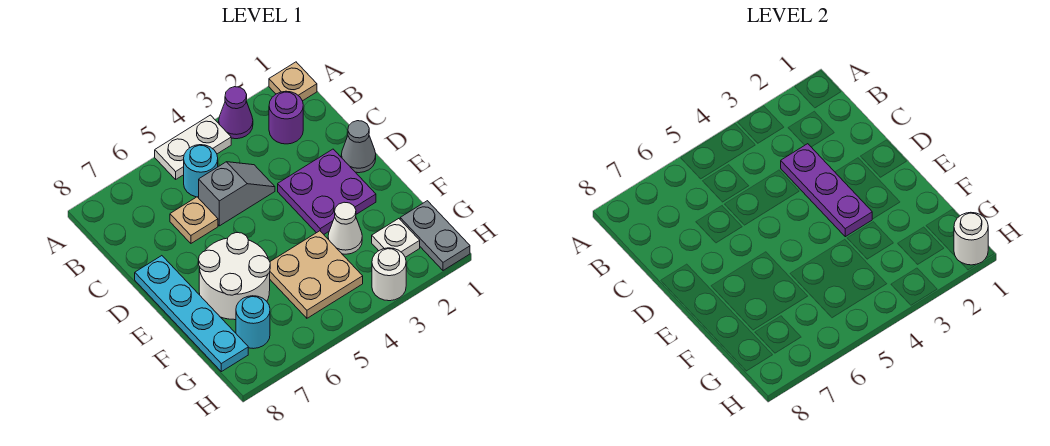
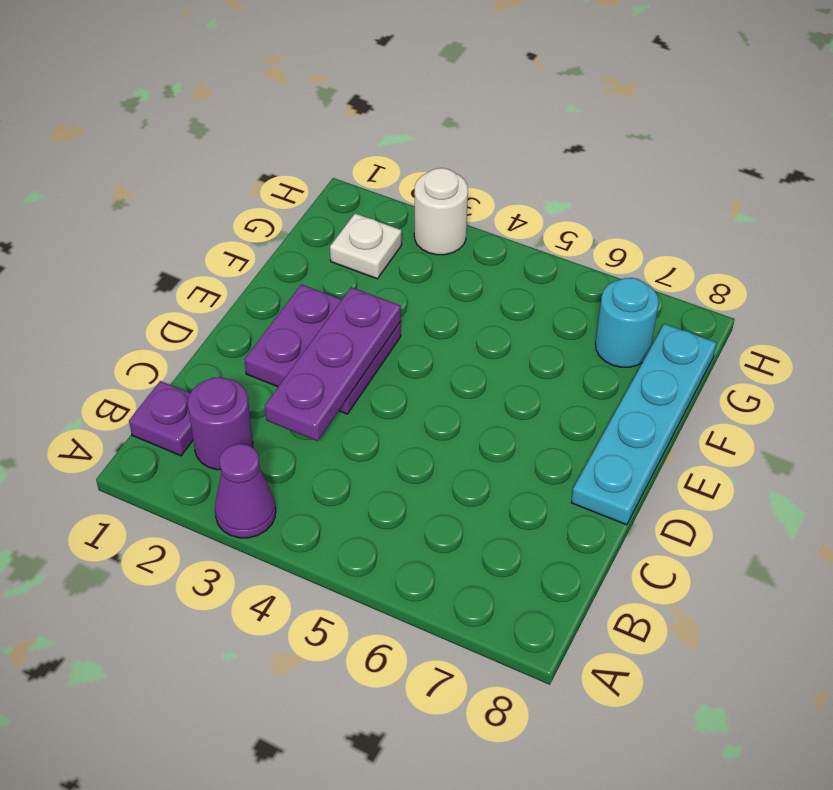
purple 1x1 plate [129,381,193,456] -> none
none -> tan 1x1 plate [269,62,317,101]
none -> white 1x2 plate [155,115,231,179]
none -> cyan 1x1 round brick [184,145,218,197]

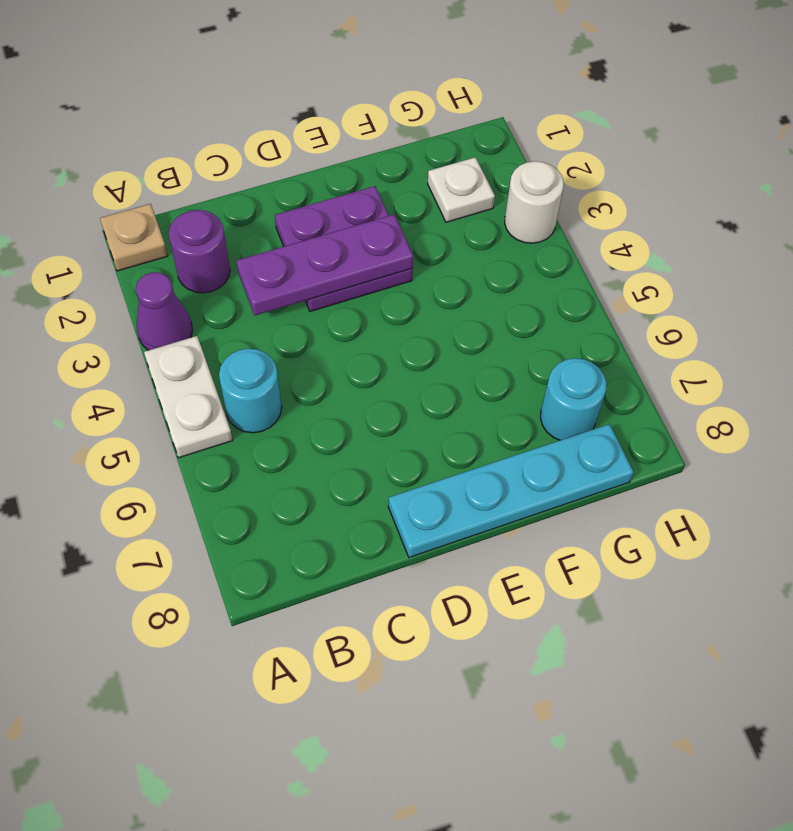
none -> grey 1x2 slope [199,162,275,226]
none -> tan 1x1 plate [170,197,218,243]
none -> grey 1x1 cone [341,121,376,173]

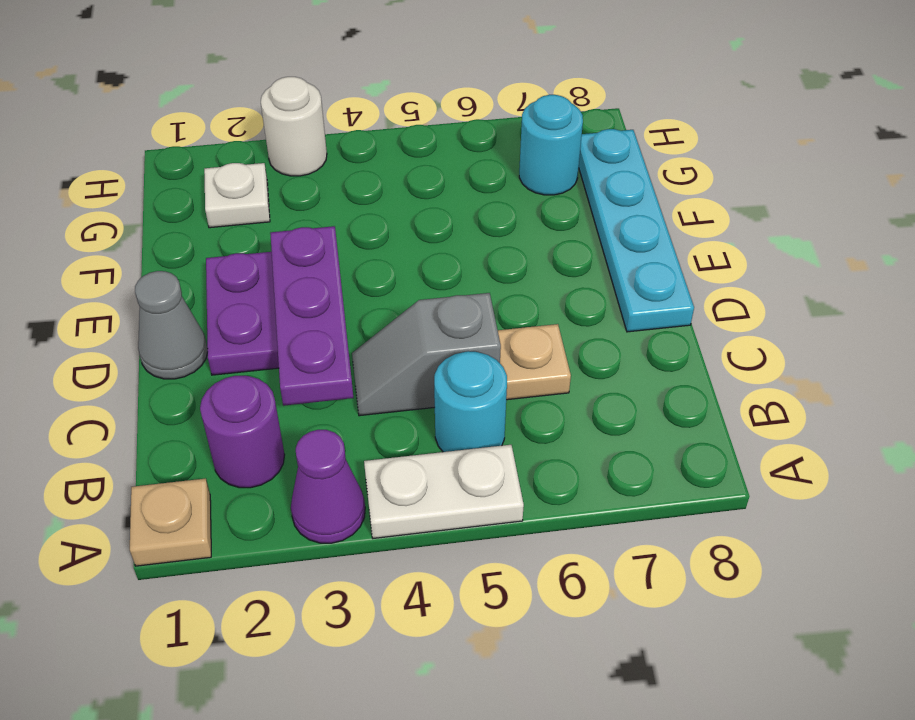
none -> white 2x2 round brick [199,233,270,320]
none -> white 1x1 cone [328,202,362,254]
none -> tan 2x2 plate [270,231,363,318]

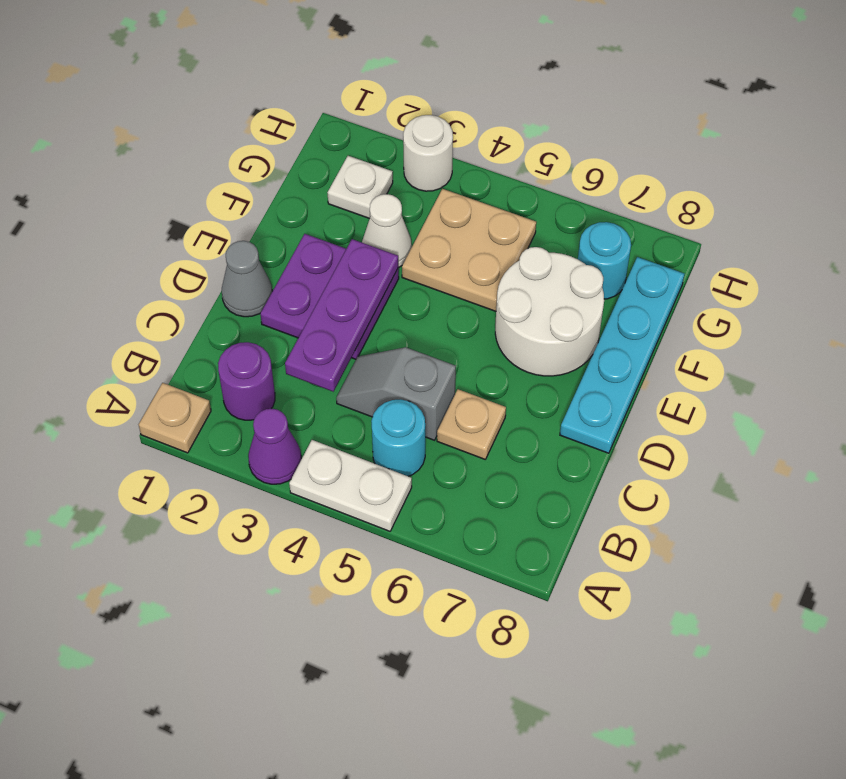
none -> grey 1x2 plate [400,201,470,270]
none -> white 1x1 round brick [954,212,988,265]

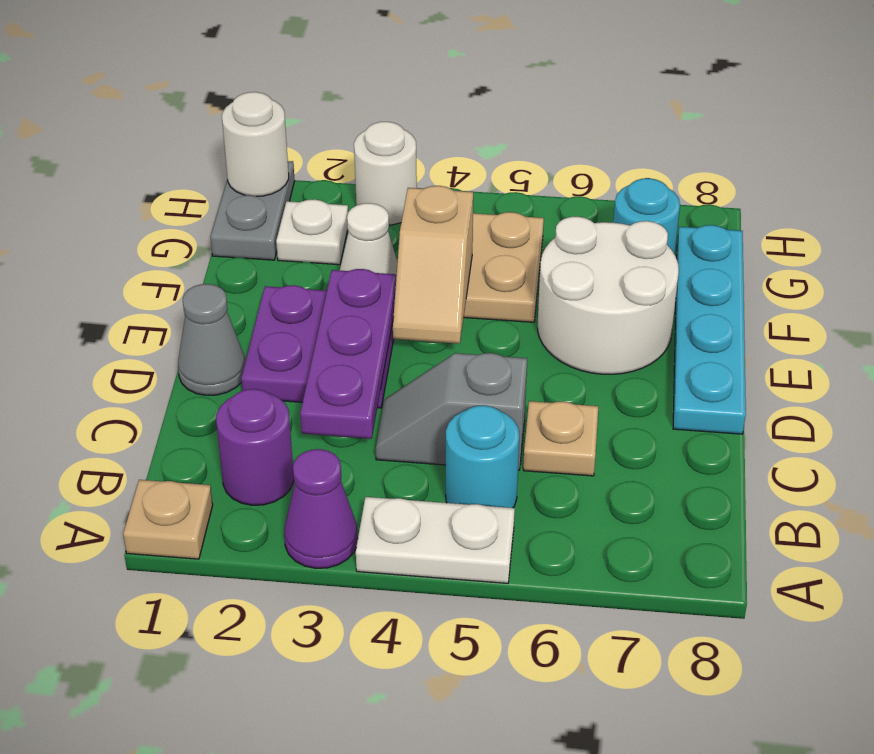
tan 1x2 slope [393,186,473,344] -> none

